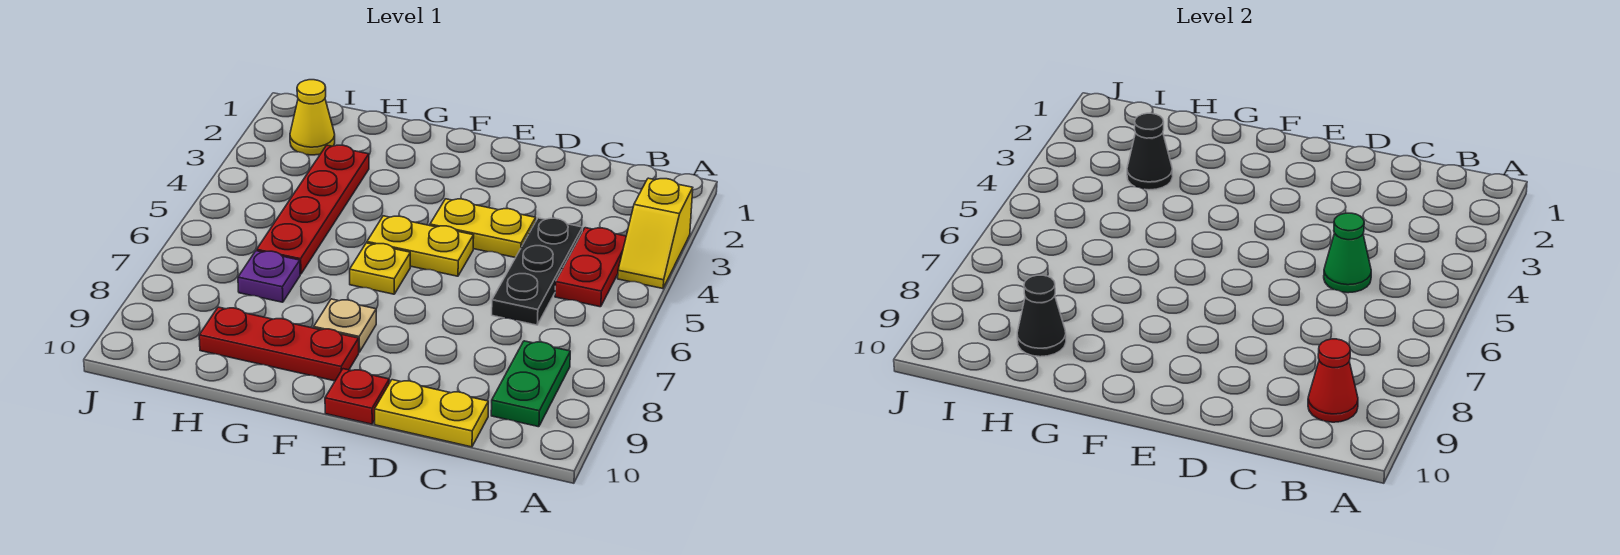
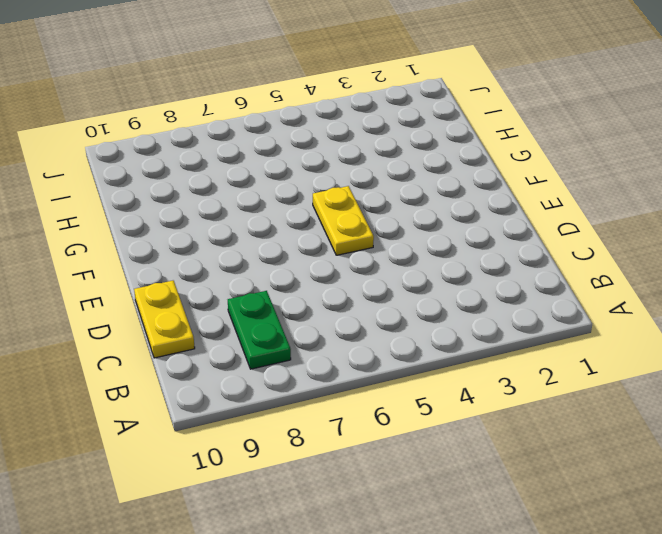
green 1x2 plate [228,291,291,369] -> green 1x2 plate turned to [491,341,570,427]
none -> yellow 1x2 slope [618,178,693,289]
none -> red 1x2 plate [555,228,626,307]
none -> black 1x3 plate [492,218,582,325]

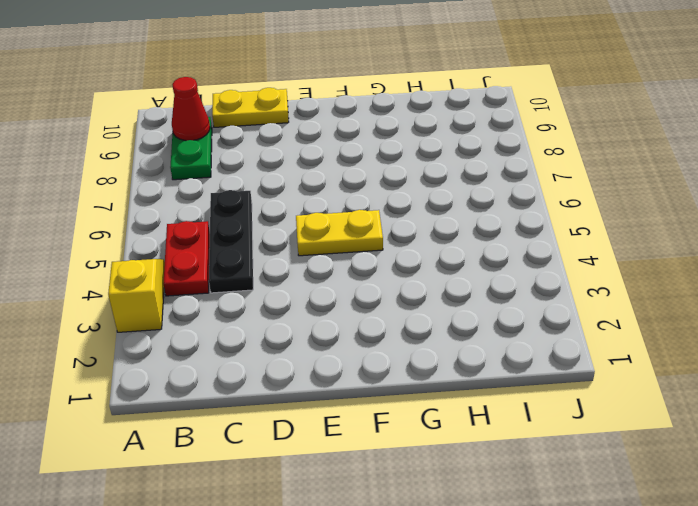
none -> yellow 1x2 plate [430,199,536,258]
none -> red 1x1 plate [325,369,389,424]
none -> yellow 1x1 plate [350,243,410,294]

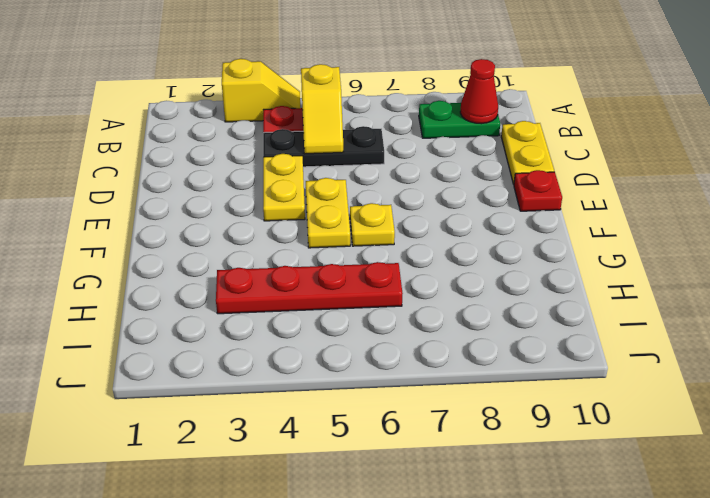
yellow 1x2 slope [301,64,343,154] -> green 1x1 cone [1324,213,1371,293]
none -> tan 1x1 plate [314,299,376,352]
none -> red 1x3 plate [199,307,359,381]
none -> purple 1x1 plate [238,251,300,302]

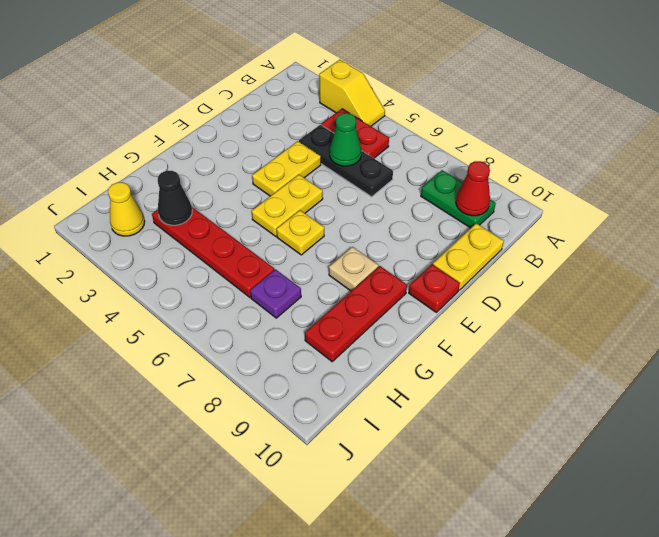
none -> black 1x1 cone [1017,275,1066,357]

